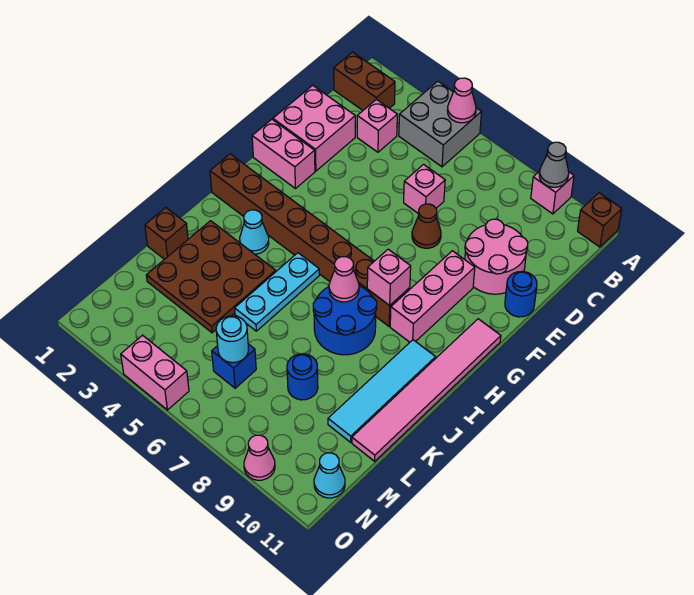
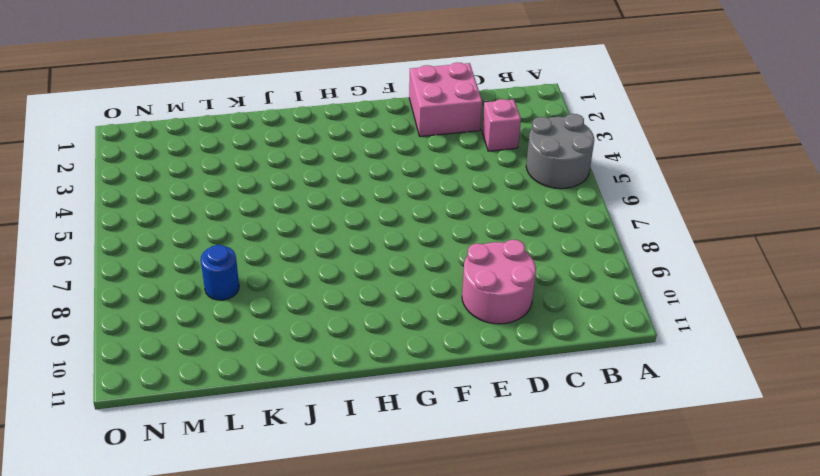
grey 2x2 round brick [526,114,594,189] -> grey 2x2 brick [399,81,482,167]
none -> pink 1x1 brick [531,171,574,214]
none -> brown 1x1 brick [578,193,622,247]
none -> brown 1x2 brick [334,52,395,110]
none -> pink 1x1 brick [404,165,445,213]

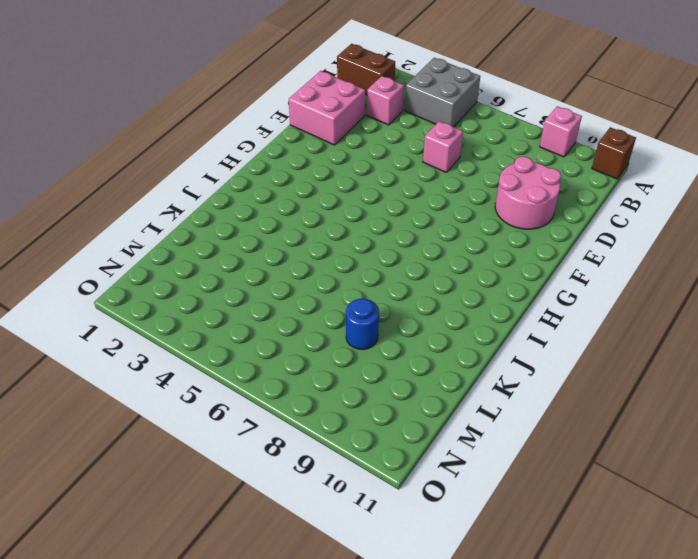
none -> brown 1x1 cone [412,204,441,248]
none -> blue 1x1 round brick [505,271,537,317]
none -> pink 1x2 brick [252,119,315,189]
none -> pink 1x3 brick [390,251,475,342]

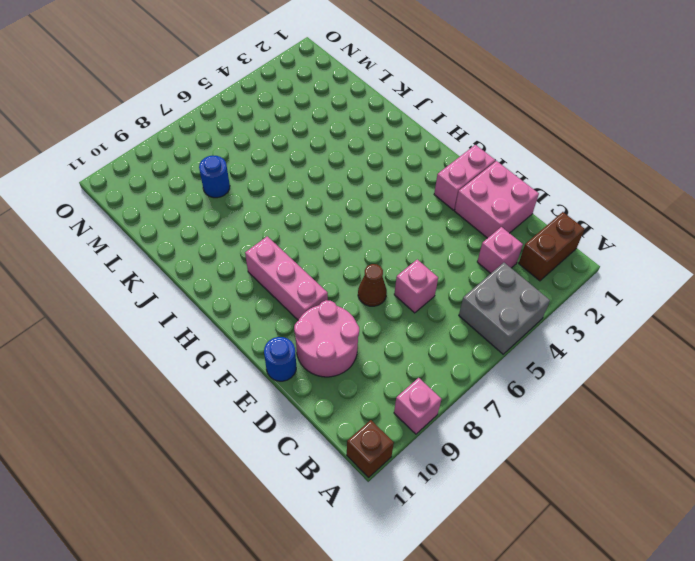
none -> pink 1x6 tile [352,319,501,461]
none -> brown 1x8 brick [210,154,410,326]
none -> cyan 1x1 cone [240,210,269,254]
none -> cyan 1x3 plate [235,253,319,331]

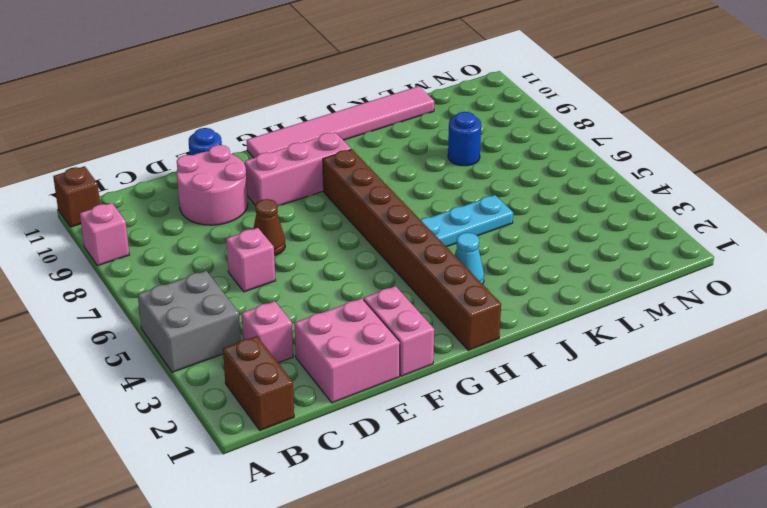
none -> blue 2x2 round brick [313,286,377,355]
none -> cyan 1x4 tile [328,340,436,442]
none -> brown 3x3 plate [146,221,276,333]
none -> brown 1x1 brick [145,208,188,259]

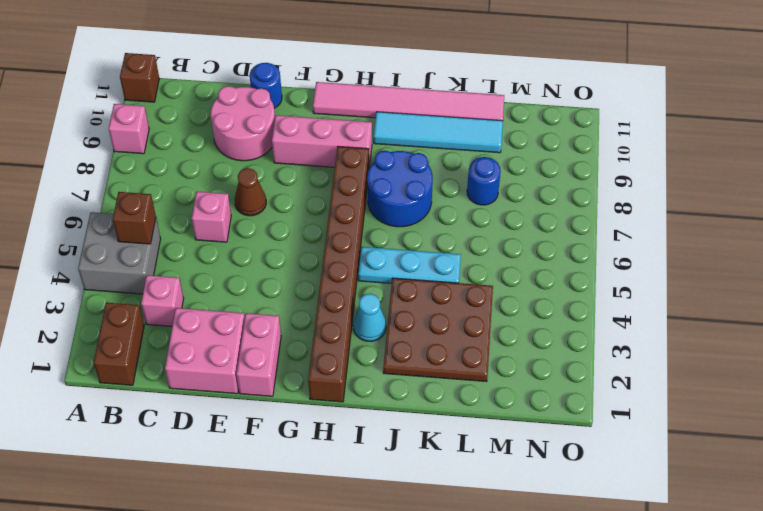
brown 1x1 brick [113,192,156,244] -> brown 1x1 brick moved to [145,208,188,259]
none -> blue 1x1 brick [212,344,256,388]
none -> cyan 1x1 cone [314,453,345,498]
none -> pink 1x2 brick [121,335,189,410]
none -> pink 1x1 cone [244,435,275,480]

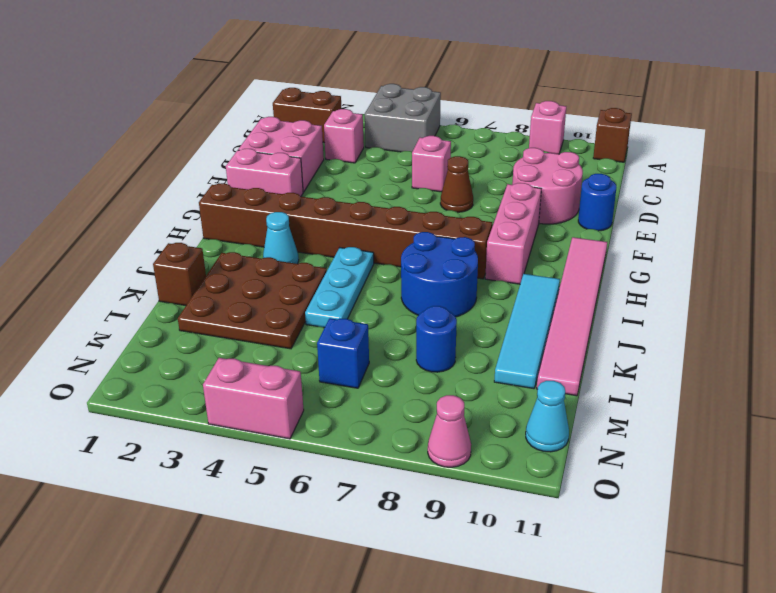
none -> pink 1x1 cone [447,78,476,123]
none -> grey 1x1 cone [539,142,569,187]
none -> pink 1x1 brick [367,249,411,305]
none -> pink 1x1 cone [329,257,359,302]

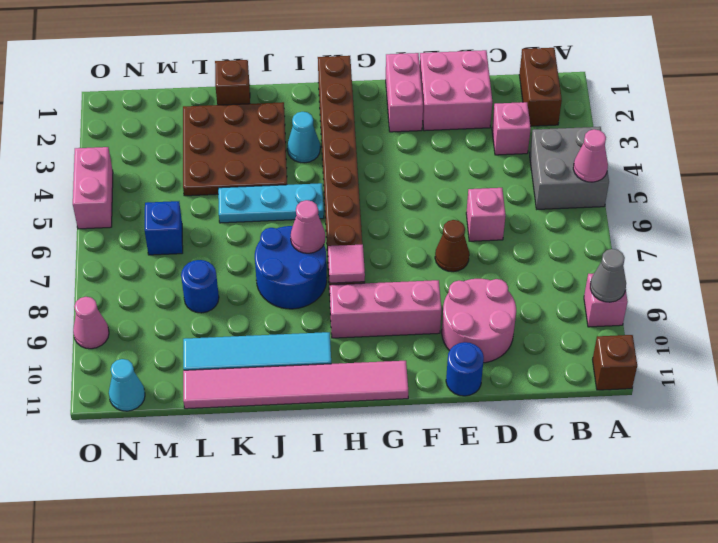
pink 1x1 tile [328,244,365,283] -> pink 1x1 brick [367,249,411,305]
none -> cyan 1x1 round brick [216,316,248,363]

